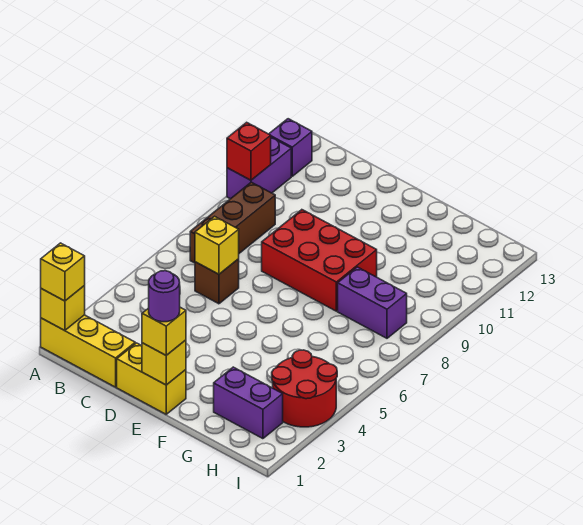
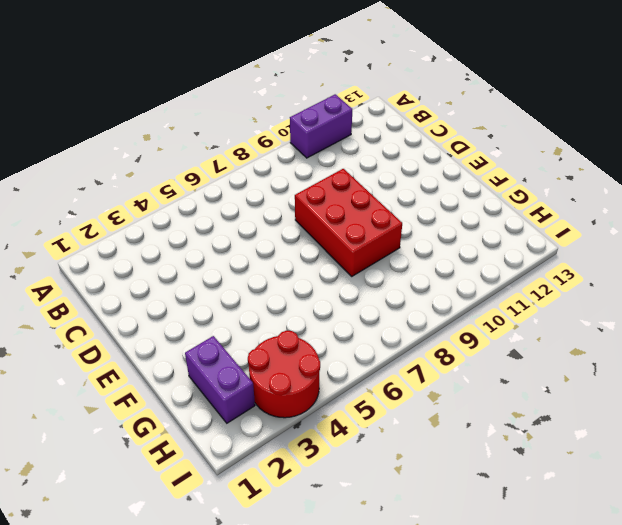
none -> yellow 1x3 brick [41,315,135,387]
none -> purple 1x1 brick [269,119,312,176]
none -> brown 1x3 brick [190,182,275,263]

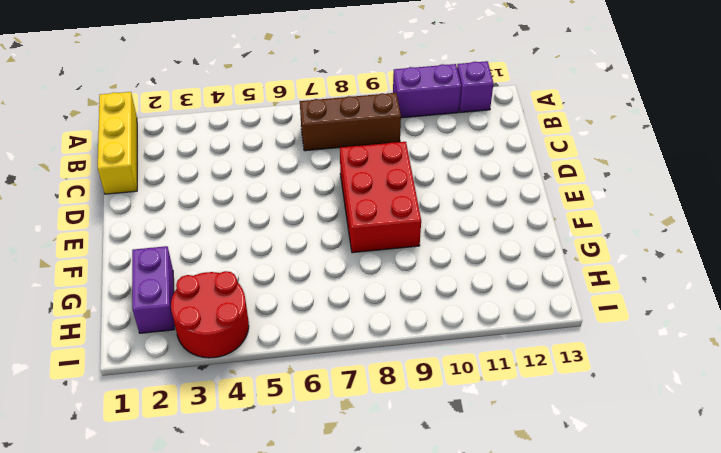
none -> brown 1x1 brick [195,259,239,304]
none -> yellow 1x2 brick [117,343,186,414]
none -> purple 1x2 brick [338,267,407,338]

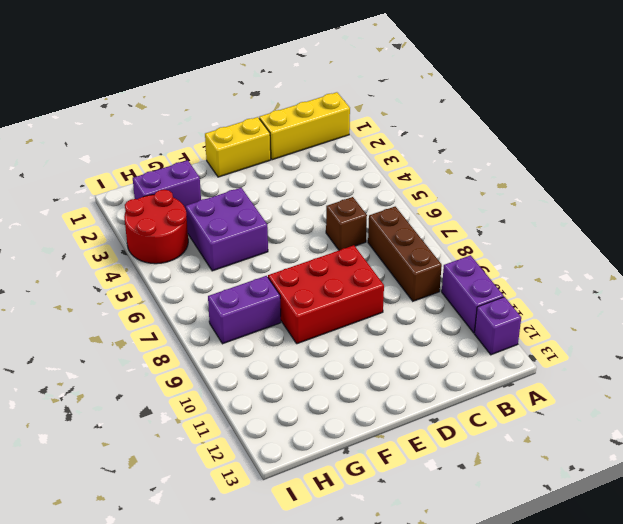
purple 2x2 brick [186,188,268,271] -> none
none -> yellow 1x1 brick [41,286,85,331]
none -> red 1x1 brick [227,122,271,180]
none -> yellow 1x1 brick [195,216,239,274]

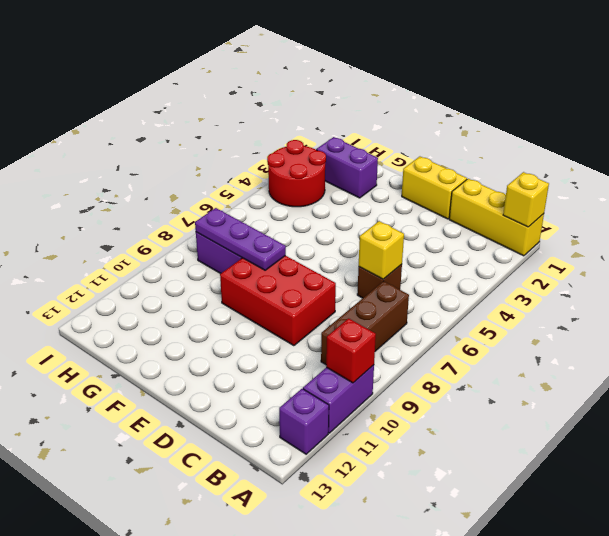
purple 1x3 plate [195,208,286,270] -> none
none -> yellow 1x1 brick [142,340,186,385]
none -> yellow 1x1 brick [41,243,85,301]
none -> yellow 1x1 brick [142,307,186,355]

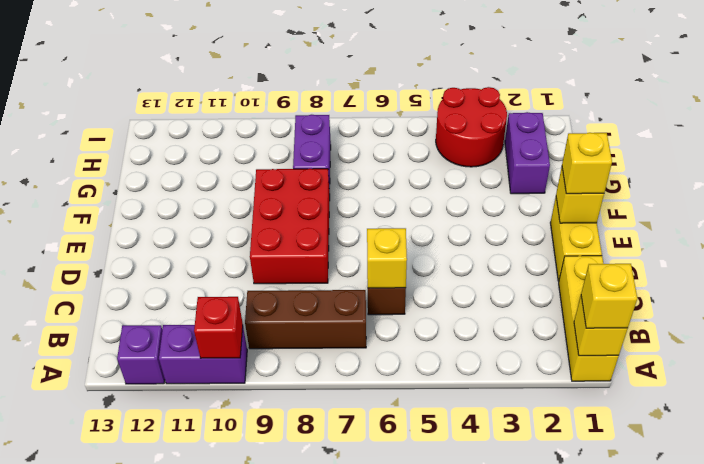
none -> purple 1x1 round brick [149,271,180,322]

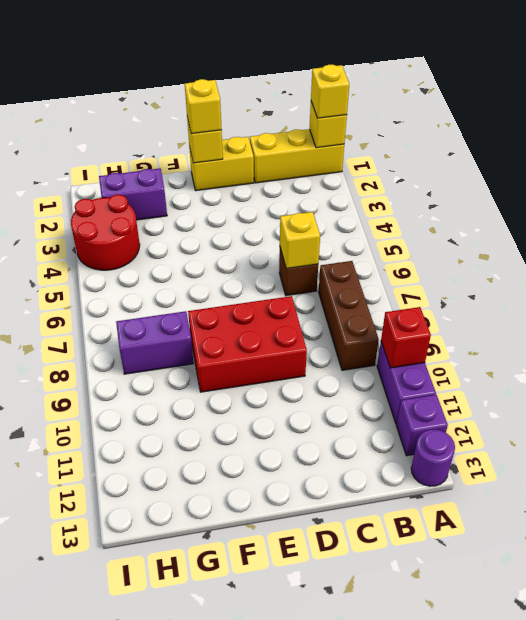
purple 1x1 round brick [411,430,455,486] -> purple 1x1 round brick moved to [149,271,180,322]

